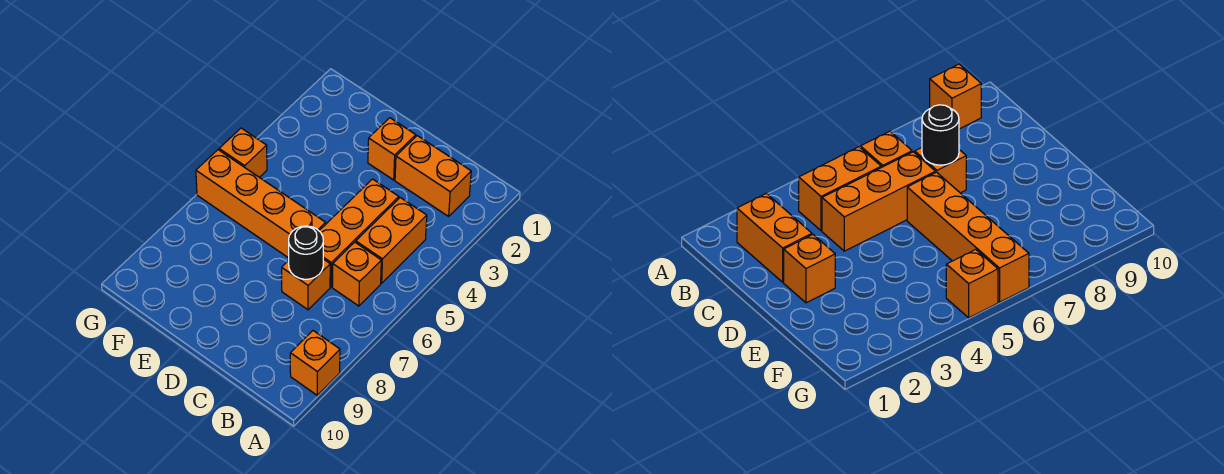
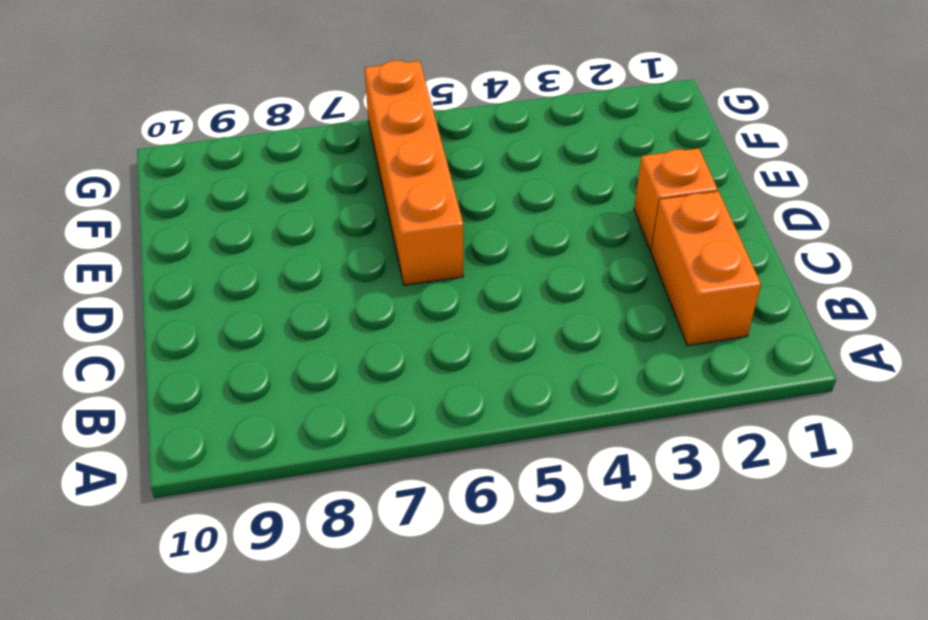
none -> orange 1x1 brick [290,331,340,395]
none -> orange 1x2 brick [356,198,427,283]

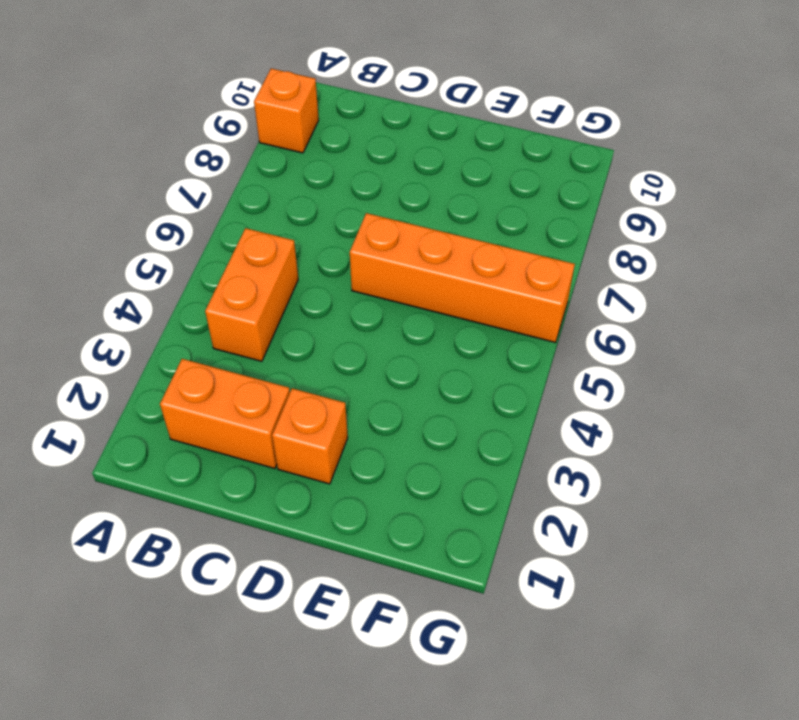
none -> orange 1x1 brick [332,242,381,306]
none -> orange 1x3 brick [319,179,399,287]

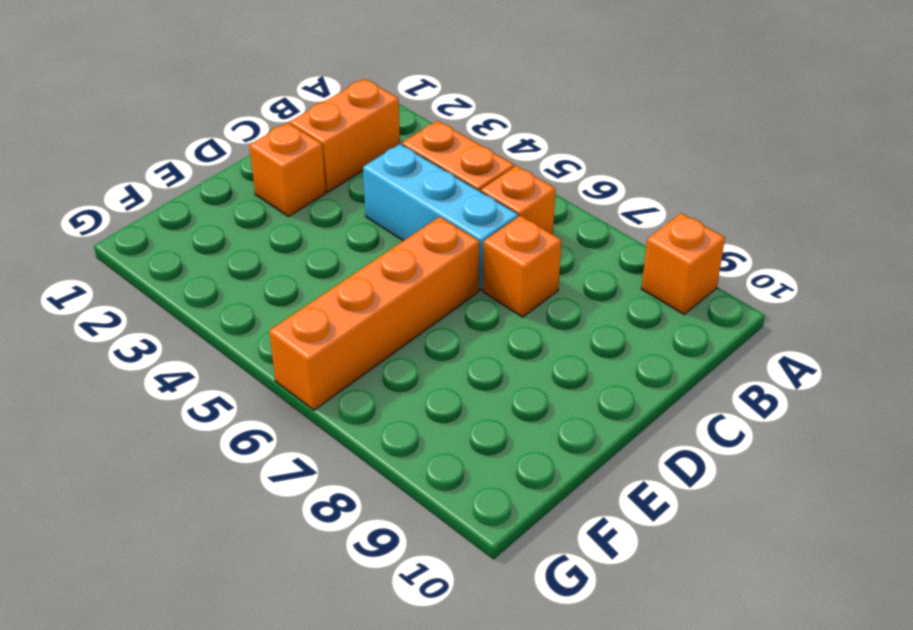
cyan 1x3 brick [363,144,518,290] -> orange 1x3 brick [319,179,399,287]
none -> orange 1x1 brick [219,128,267,177]
none -> black 1x1 round brick [289,226,323,279]

